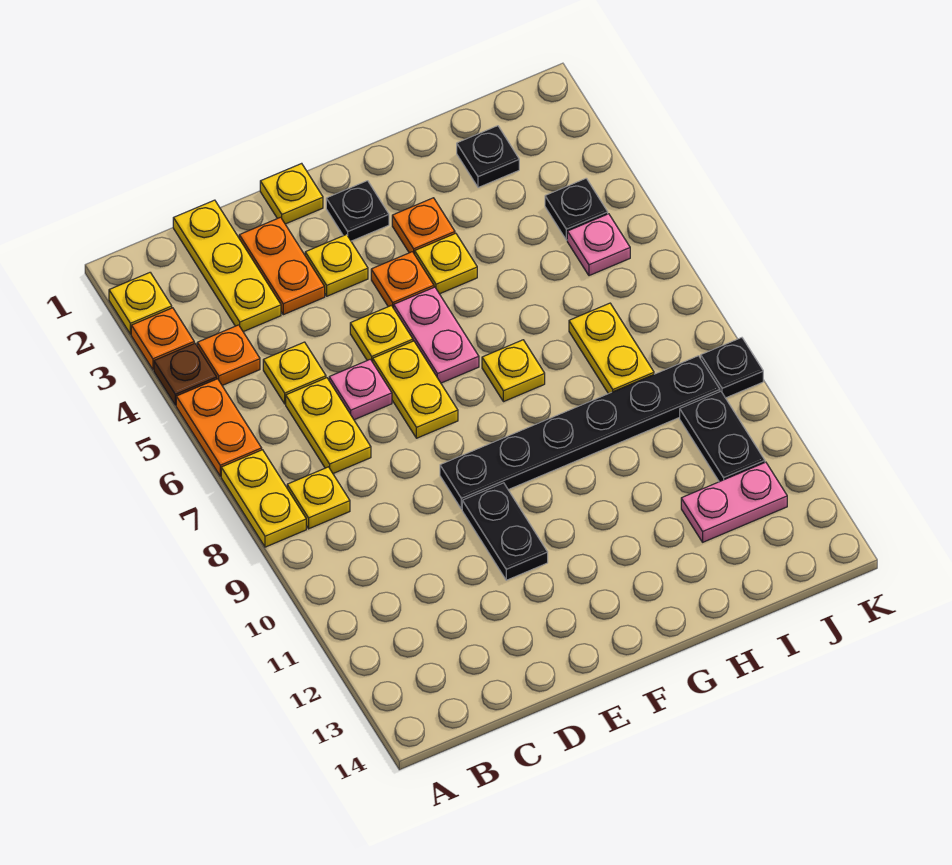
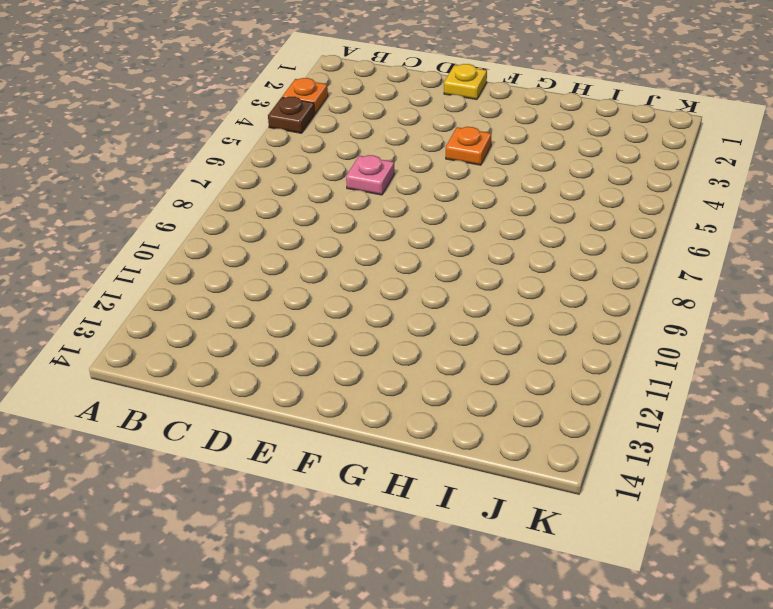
none -> yellow 1x1 plate [109,273,172,334]
none -> orange 1x2 plate [176,379,262,476]
none -> yellow 1x2 plate [221,450,306,547]
none -> orange 1x1 plate [197,325,260,385]

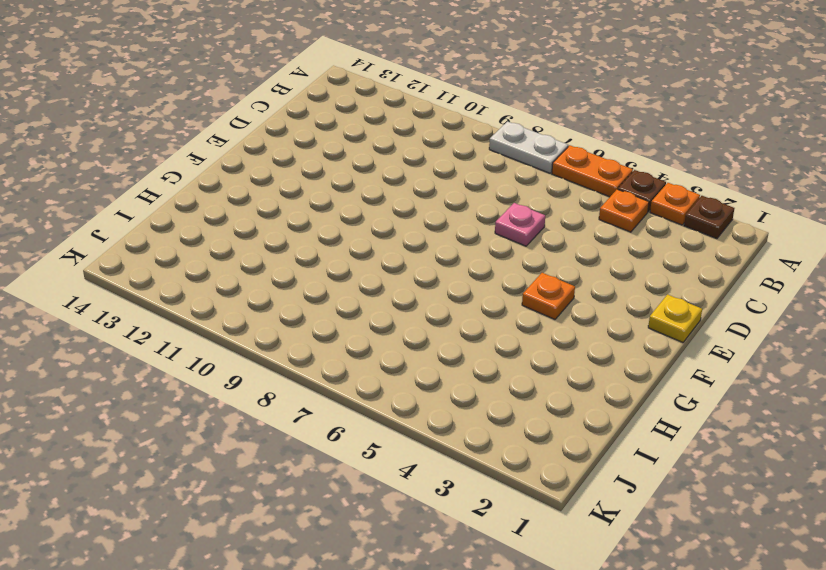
brown 1x1 plate [684,196,735,239] -> yellow 1x1 plate [109,273,172,334]
white 1x2 plate [489,122,568,173] -> yellow 1x2 plate [221,450,306,547]
none -> yellow 1x1 plate [287,467,350,529]
none -> yellow 1x3 plate [173,200,281,332]
none -> yellow 1x1 plate [263,342,326,404]
none -> yellow 1x2 plate [286,378,371,474]

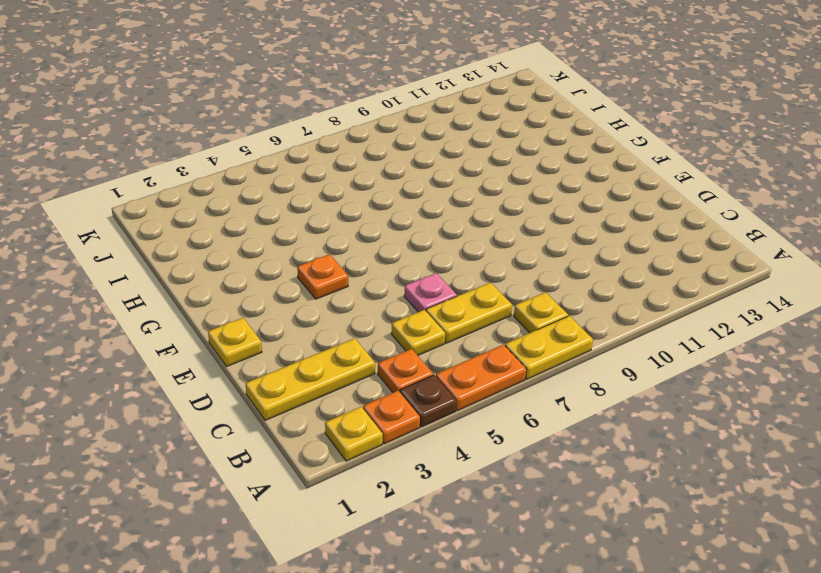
none -> orange 1x2 plate [239,217,325,315]
none -> yellow 1x1 plate [305,235,368,296]
none -> yellow 1x1 plate [350,305,413,362]
none -> yellow 1x2 plate [373,341,458,438]

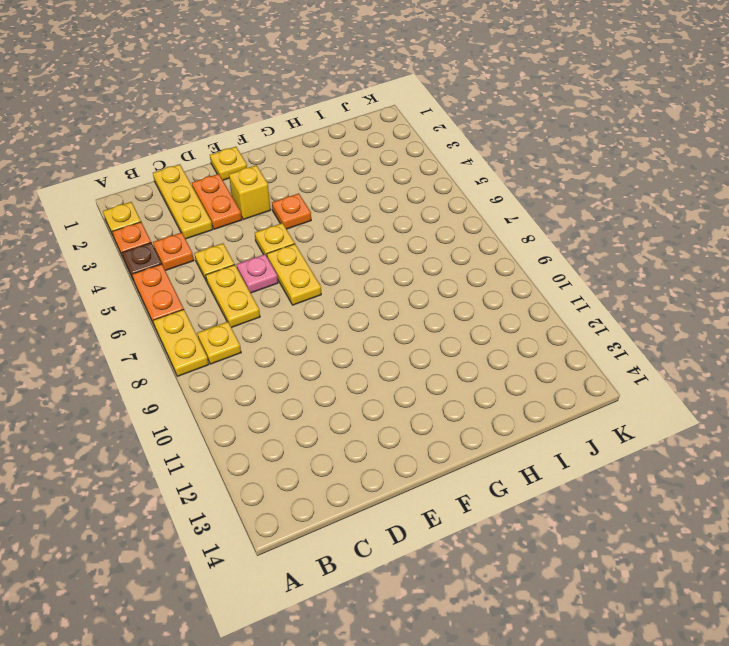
yellow 1x1 brick [229,165,271,219] -> yellow 1x1 plate [305,235,368,296]
none -> black 1x6 plate [440,356,720,509]
none -> black 1x2 plate [462,483,548,580]
none -> black 1x1 plate [326,181,389,241]
none -> pink 1x2 plate [394,287,479,383]

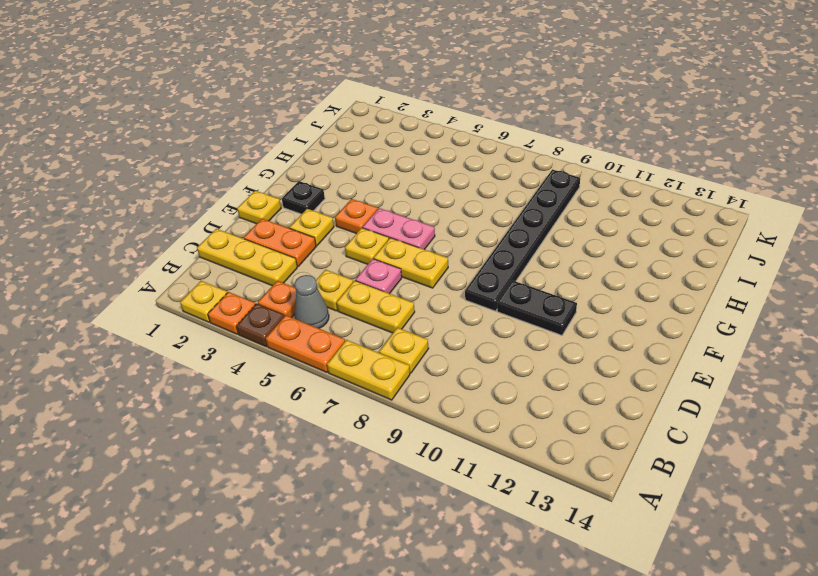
grey 1x1 cone [294,275,329,328] -> none
none -> orange 1x1 plate [392,198,455,254]
none -> yellow 1x1 plate [415,233,477,294]
none -> yellow 1x1 plate [482,340,545,402]
none -> black 1x1 plate [457,126,519,188]

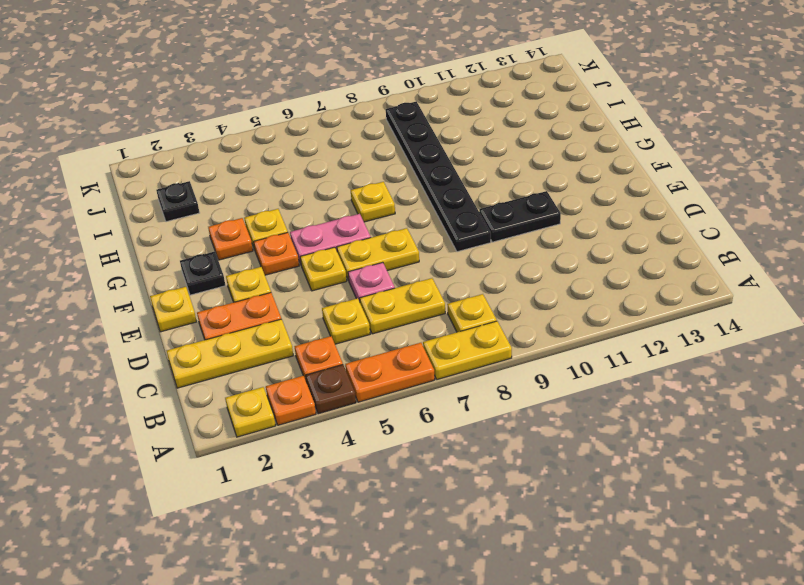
none -> yellow 1x2 plate [569,303,654,394]
none -> pink 1x2 plate [681,462,787,542]
none -> black 1x1 plate [545,178,608,240]
none -> pink 1x1 plate [567,214,630,276]

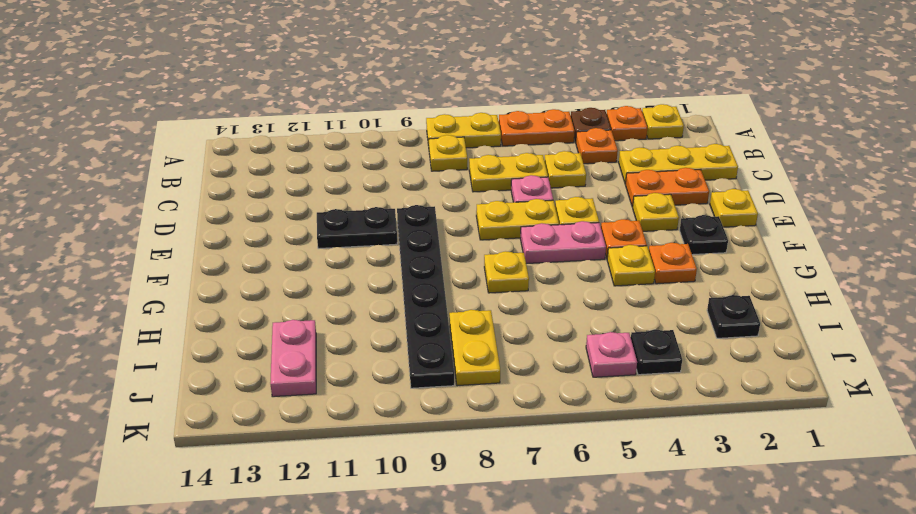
yellow 1x2 plate [449,310,500,386] -> yellow 1x2 plate turned to [569,303,654,394]
none -> black 1x2 plate [680,391,765,482]
none -> black 1x1 plate [701,338,763,398]

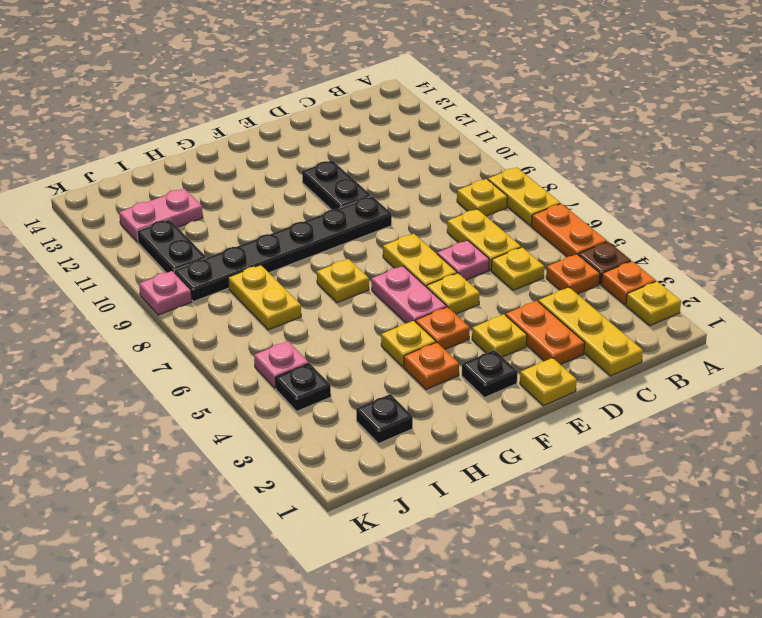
pink 1x1 plate [139,271,192,315] -> black 1x1 plate [701,338,763,398]

